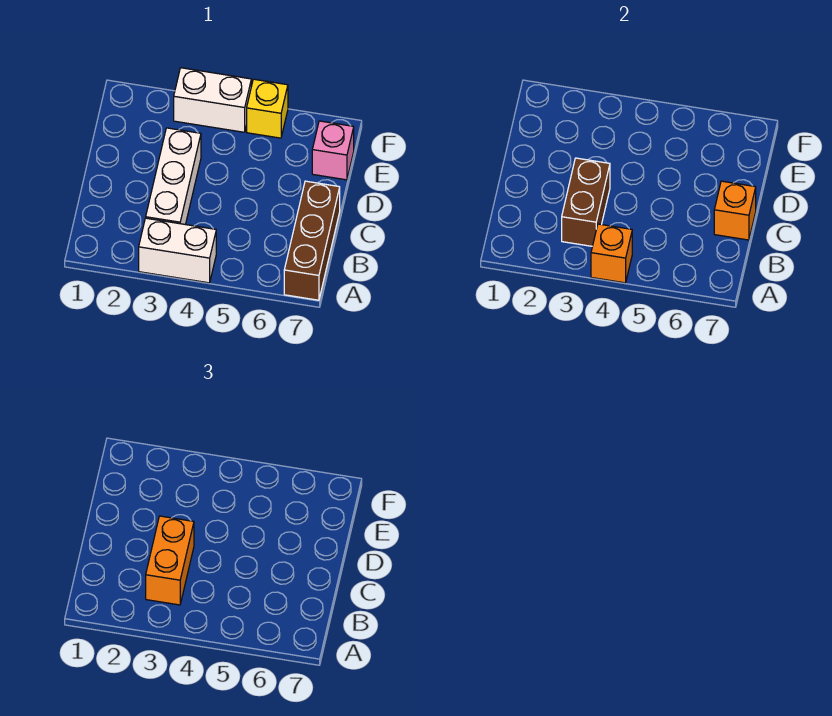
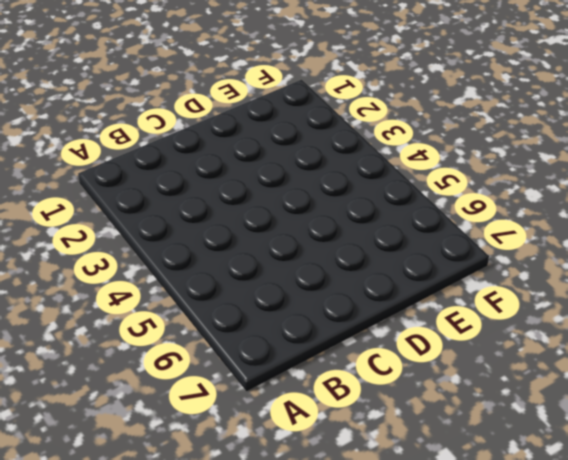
none -> white 1x2 brick [139,218,216,283]
none -> brown 1x3 brick [284,181,340,300]

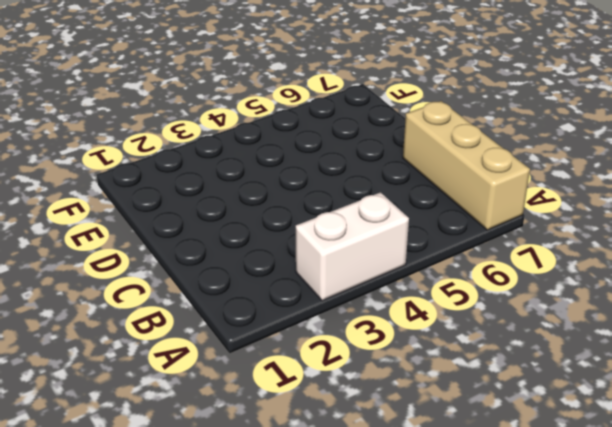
tan 1x3 brick [403,101,530,230] -> brown 1x3 brick [284,181,340,300]
none -> white 1x3 brick [146,128,201,225]
none -> pink 1x1 brick [312,121,354,180]

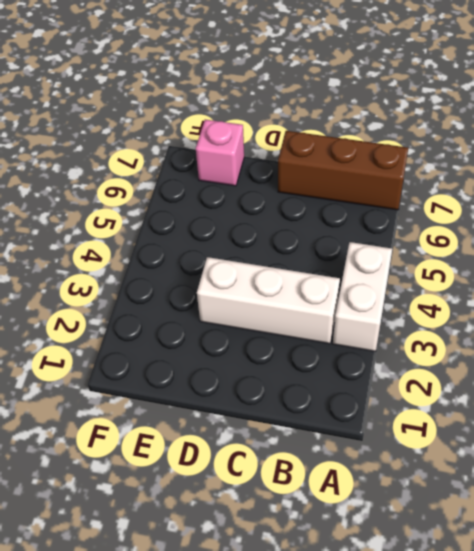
none -> white 1x2 brick [174,68,251,132]
none -> yellow 1x1 brick [247,79,288,138]

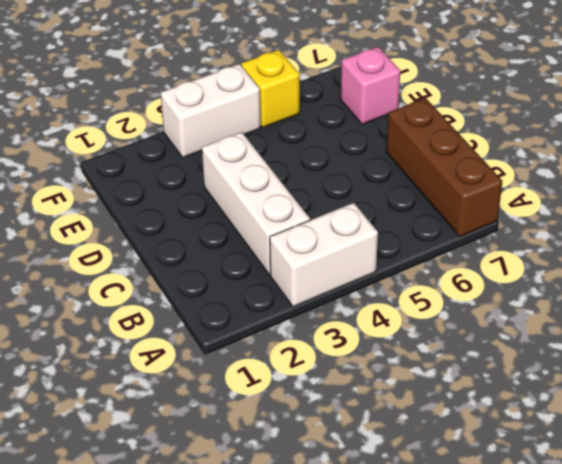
none -> orange 1x1 brick [591,224,632,283]
none -> brown 1x2 brick [562,158,610,246]

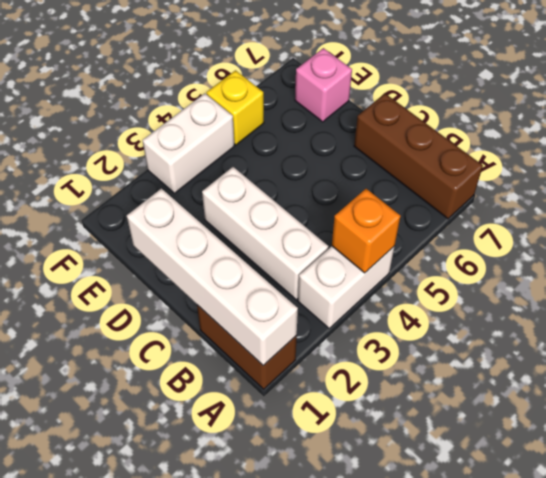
brown 1x2 brick [197,305,297,389] -> brown 1x2 brick moved to [562,158,610,246]
white 1x4 brick [127,188,298,366] -> none
none -> orange 1x1 brick [714,181,756,240]
none -> orange 1x2 brick [146,516,194,605]

